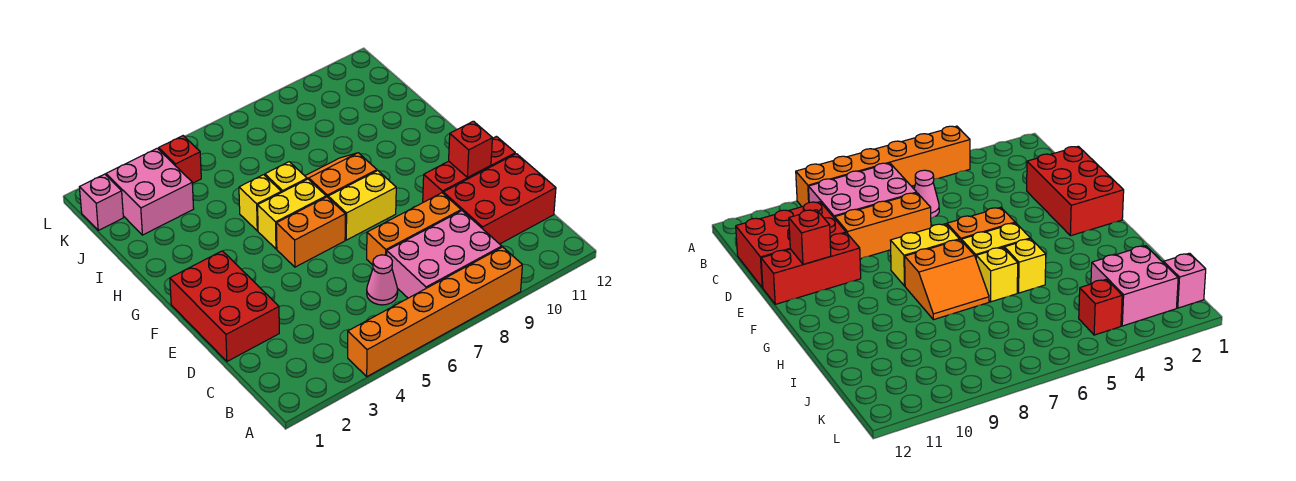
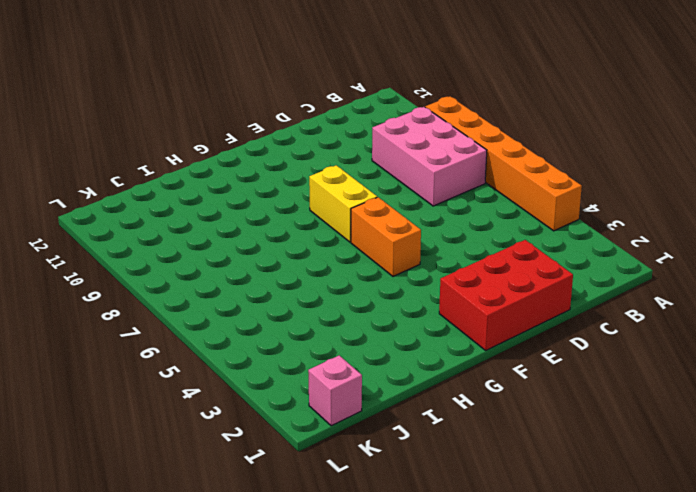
none -> pink 1x1 cone [367,255,398,305]
none -> red 2x3 brick [443,154,556,244]
none -> orange 1x3 brick [367,193,461,265]

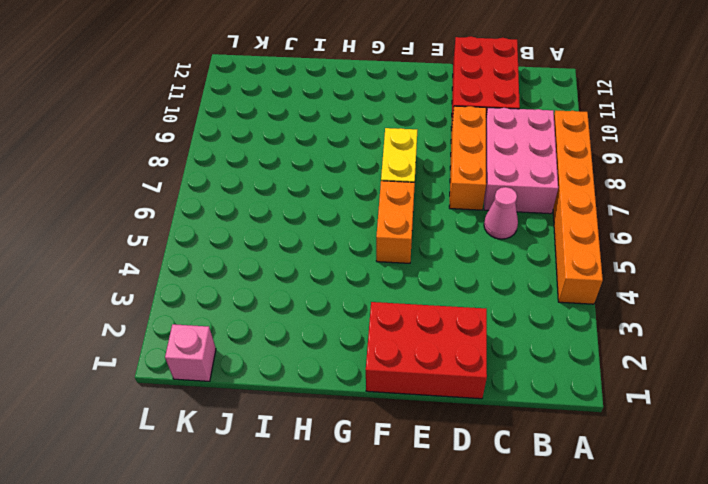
none -> red 1x3 brick [423,136,515,202]
none -> yellow 1x2 brick [258,179,326,249]
none -> orange 2x2 slope [305,153,377,197]

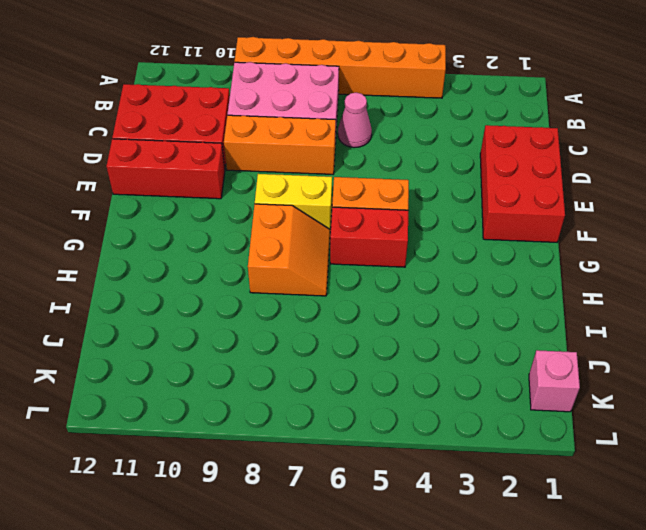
red 1x2 brick [330,207,408,267] -> yellow 1x2 brick [258,179,326,249]
orange 2x2 slope [248,204,330,296] -> orange 2x2 slope turned to [305,153,377,197]
none -> yellow 1x1 brick [239,175,281,231]
none -> yellow 1x1 brick [265,162,307,192]
none -> pink 2x2 brick [106,148,194,235]

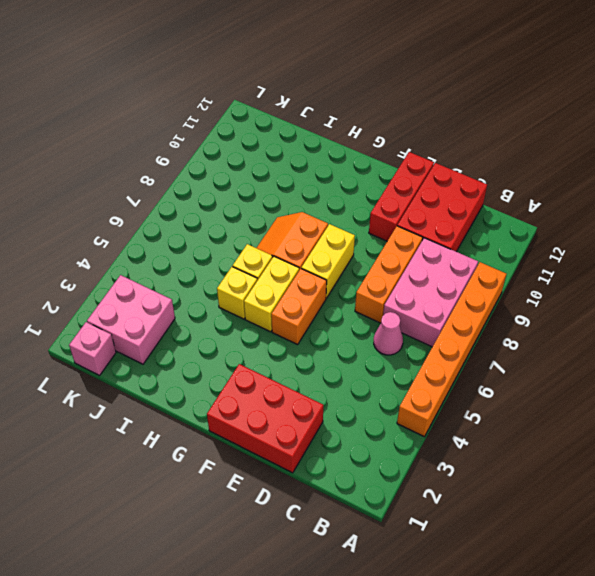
none -> red 1x1 brick [159,136,201,183]
none -> red 1x1 brick [449,121,492,177]

